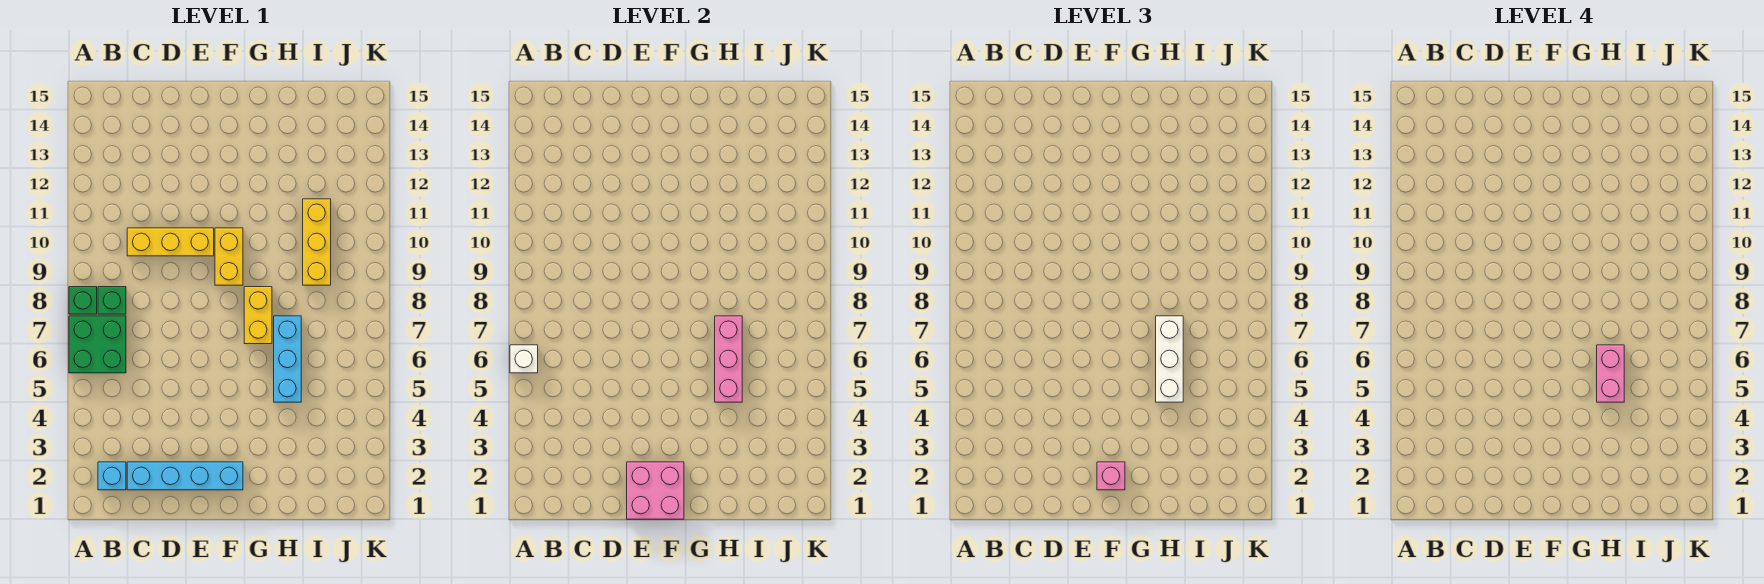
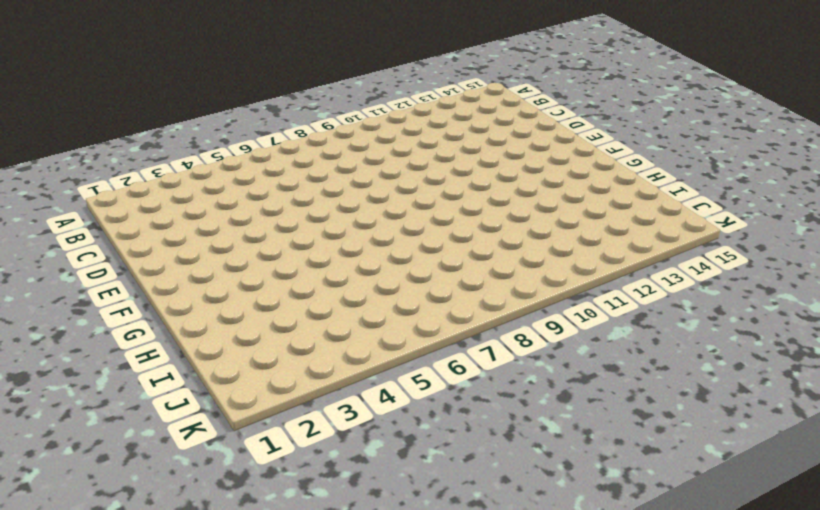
none -> green 2x2 brick [69,316,126,373]
none -> green 1x1 brick [69,287,97,314]
none -> cyan 1x1 brick [98,462,126,490]

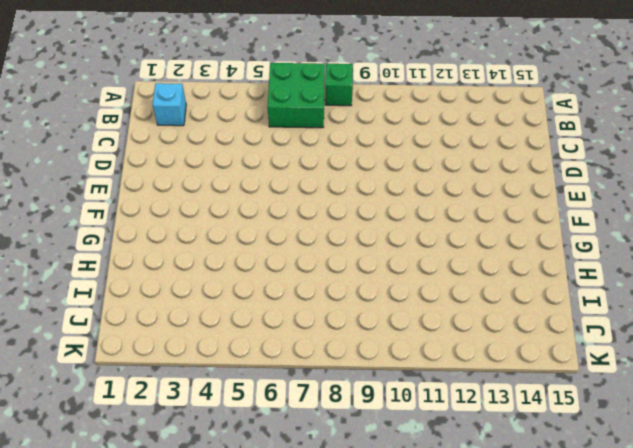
none -> green 1x1 brick [98,287,126,314]
none -> cyan 1x4 brick [127,462,243,490]
none -> yellow 1x3 brick [127,228,214,256]

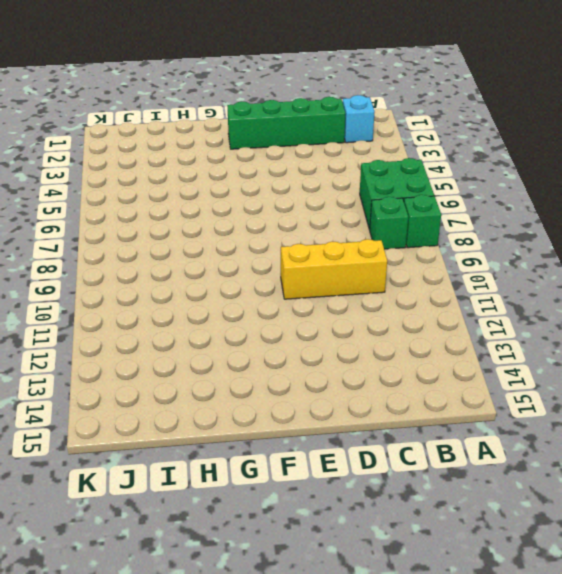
green 1x4 brick [227,97,345,149] -> cyan 1x4 brick [127,462,243,490]
none -> yellow 1x2 brick [215,228,243,285]
none -> yellow 1x2 brick [244,287,272,344]
none -> cyan 1x3 brick [274,316,301,402]

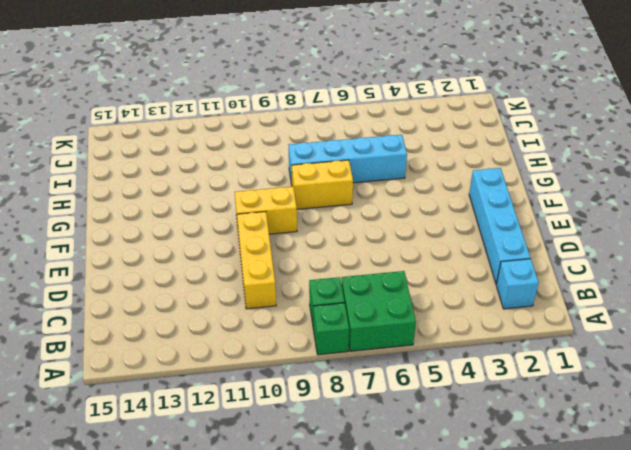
cyan 1x4 brick [289,135,407,185] -> cyan 1x3 brick [274,316,301,402]
none -> yellow 1x3 brick [303,199,331,285]
none -> white 1x1 brick [510,345,538,373]
none -> pink 2x2 brick [627,462,684,519]

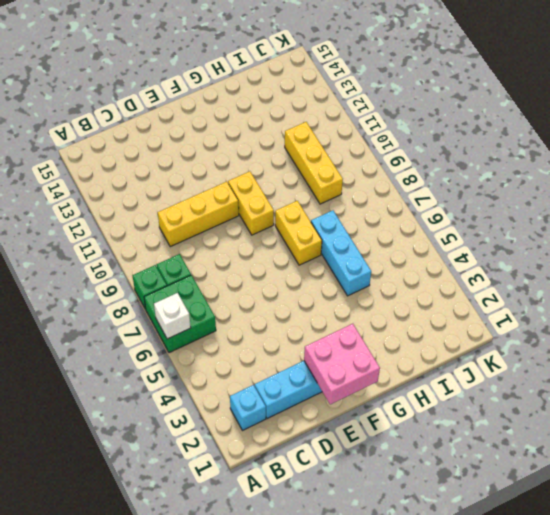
none -> pink 1x3 brick [715,316,742,402]
none -> pink 1x1 brick [1097,462,1125,490]
none -> white 1x3 brick [1156,316,1183,402]

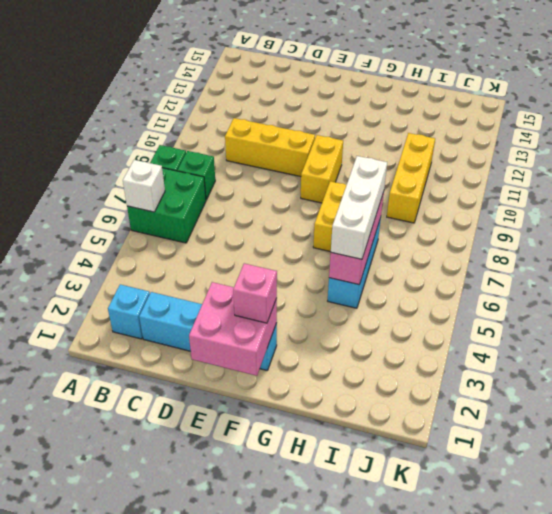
none -> pink 1x2 brick [1597,345,1624,402]

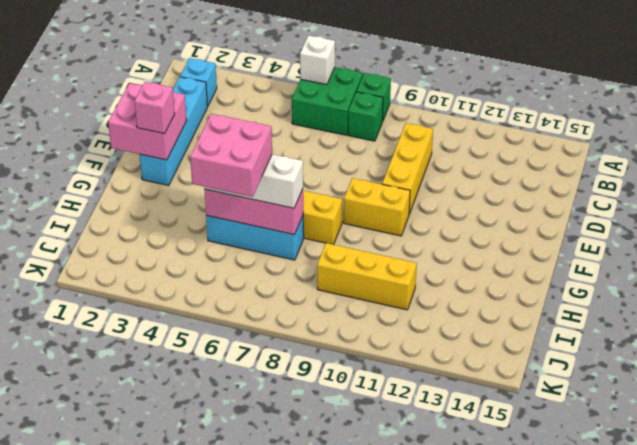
pink 2x2 brick [190,114,272,197] -> pink 1x2 brick [1597,345,1624,402]

